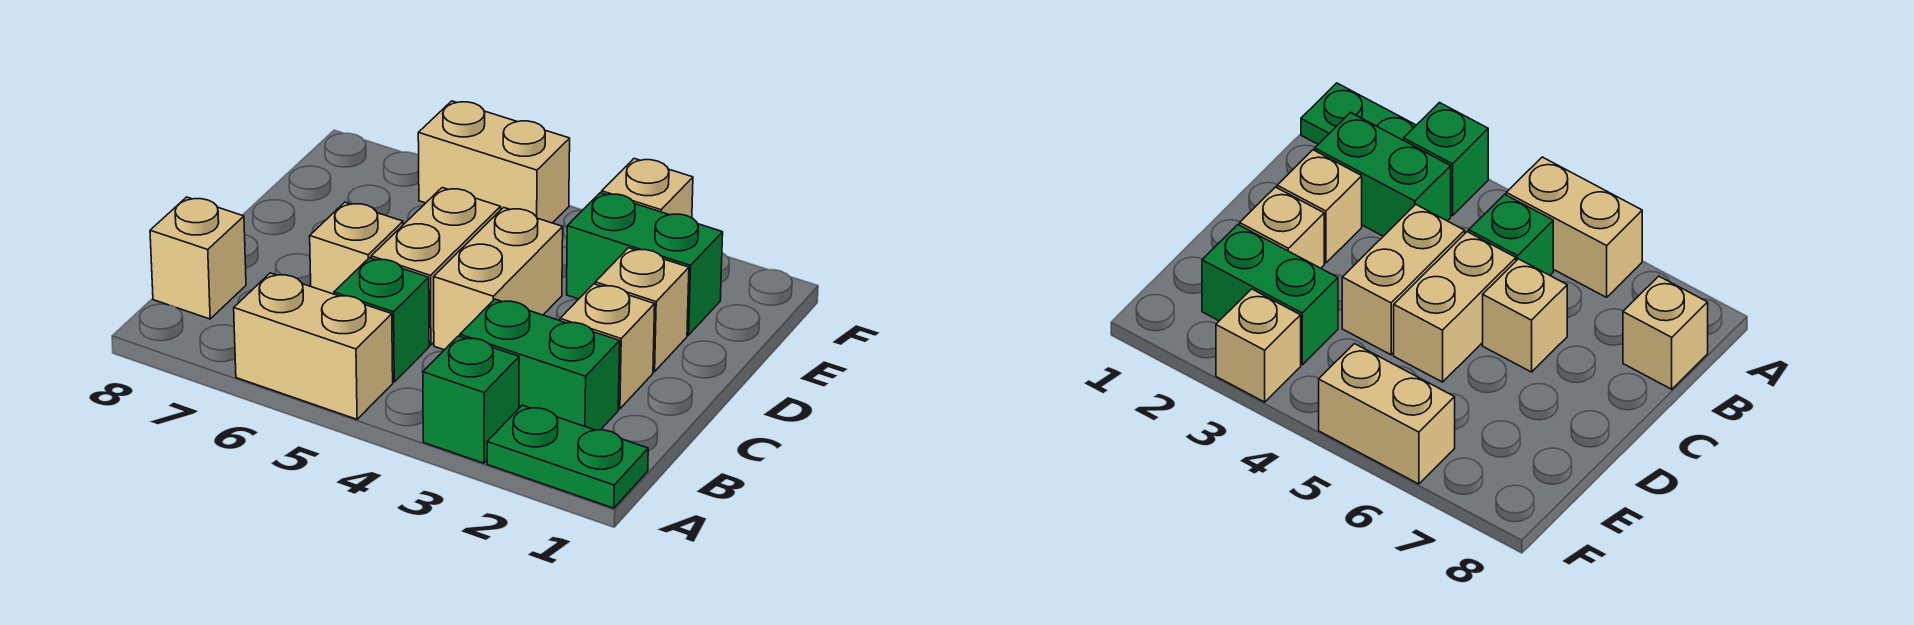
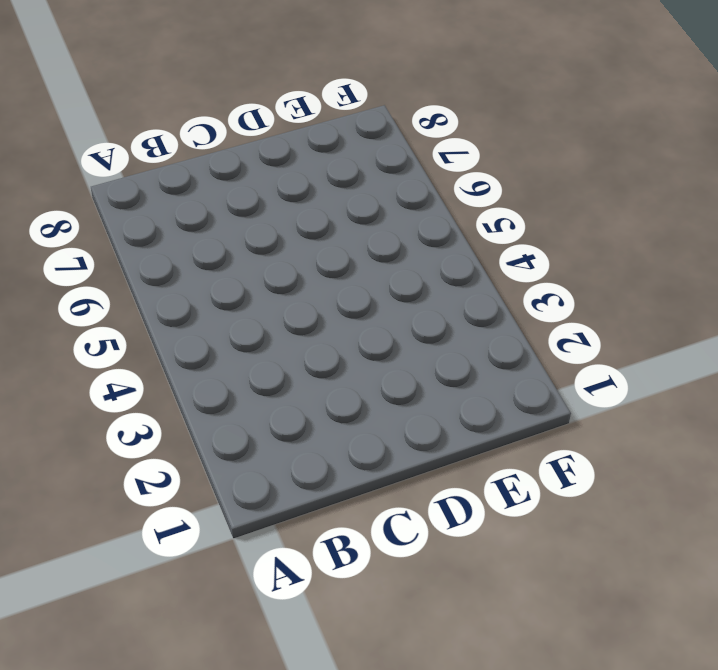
none -> green 1x2 plate [487,405,648,508]
none -> green 1x1 brick [423,336,519,463]
none -> tan 1x2 brick [234,273,393,419]

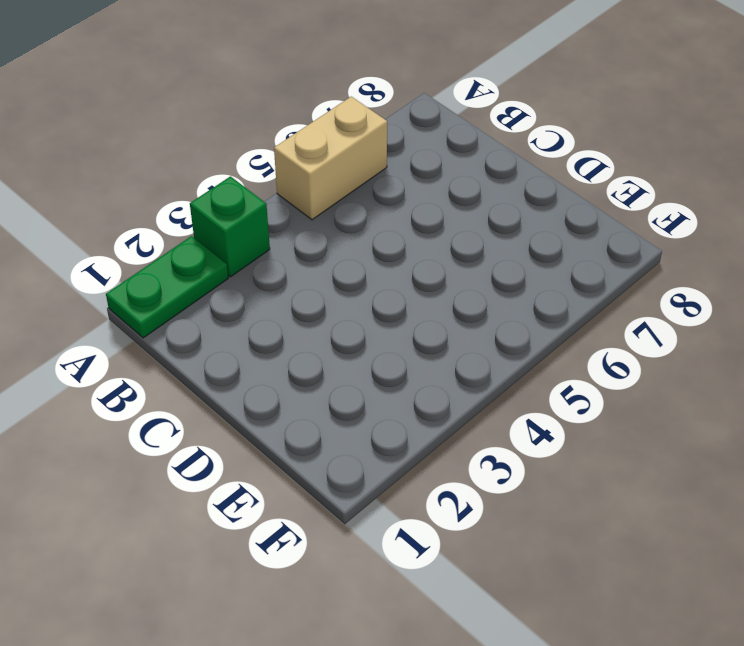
none -> green 1x2 brick [460,299,620,430]
none -> green 1x1 brick [334,258,429,382]
none -> tan 1x1 brick [150,197,246,319]

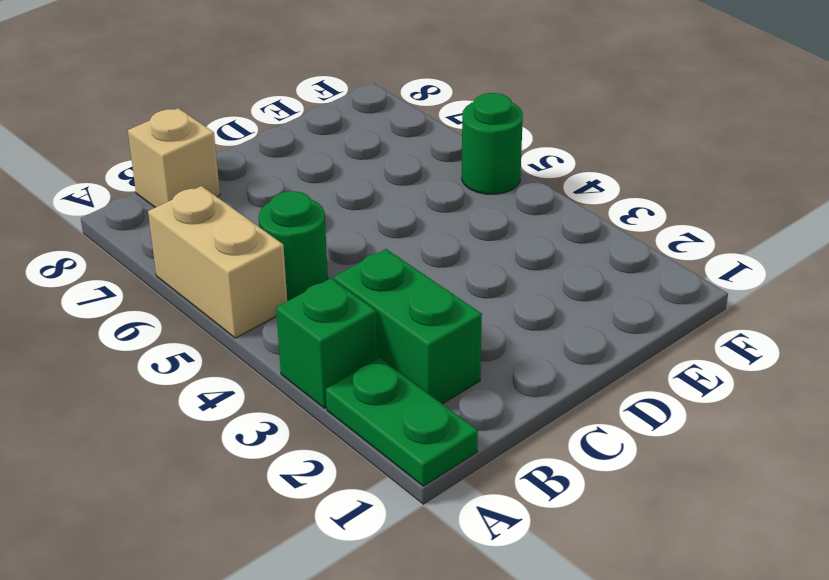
green 1x1 round brick [259,191,328,300] -> green 1x1 brick [334,258,429,382]
green 1x1 round brick [462,93,523,194] -> tan 1x2 brick [418,101,570,223]
none -> tan 1x1 brick [560,284,655,409]
none -> tan 1x2 brick [434,207,563,350]
none -> tan 1x2 brick [371,188,501,345]

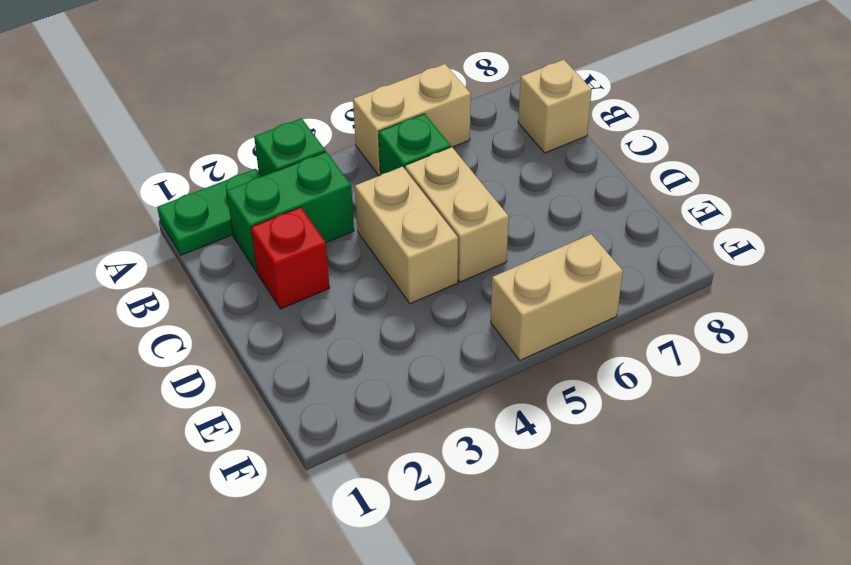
red 1x1 brick [251,207,330,309] -> tan 1x1 brick [560,284,655,409]
none -> tan 1x1 brick [310,202,403,294]
none -> tan 1x1 brick [595,248,689,372]
none -> green 1x2 brick [567,193,723,335]

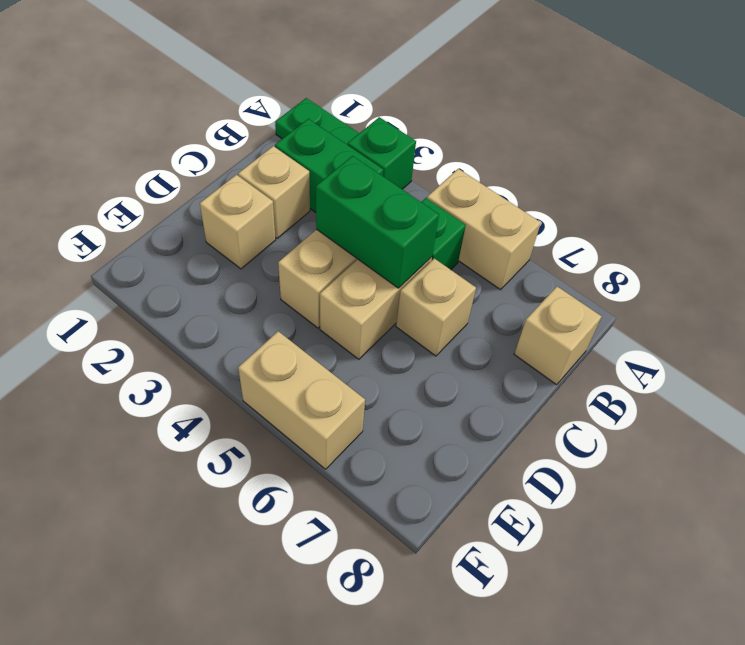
green 1x2 brick [316,156,439,288] -> green 1x2 brick moved to [567,193,723,335]
none -> tan 1x1 brick [602,159,693,218]

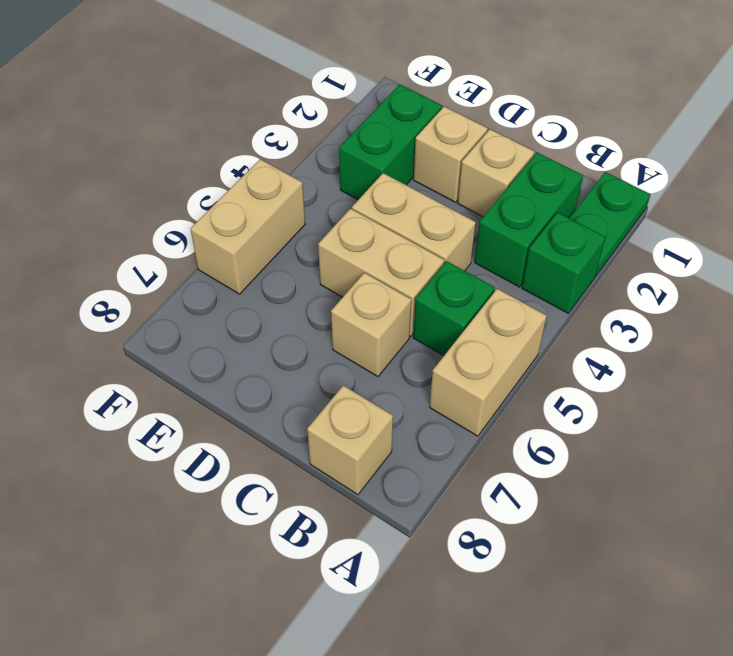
none -> tan 1x1 brick [602,159,693,218]

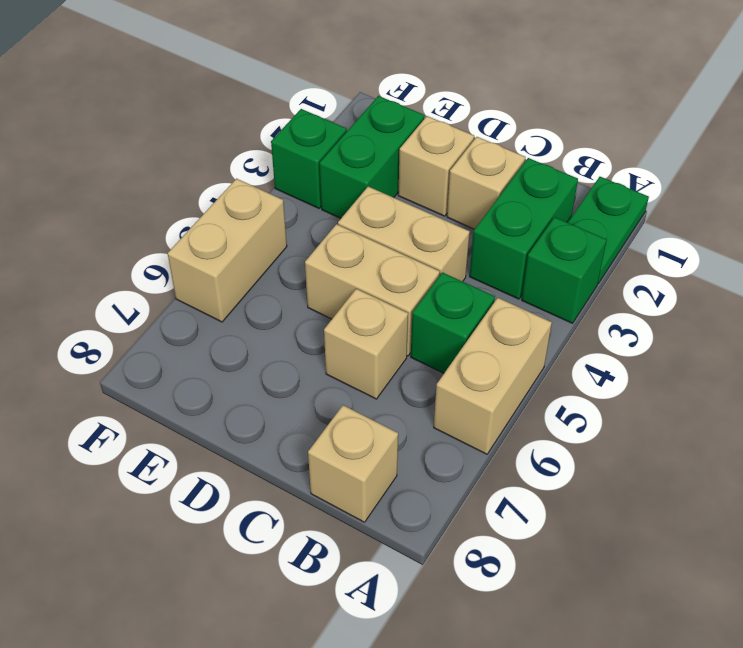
green 1x1 brick [271,109,347,208] -> tan 1x1 brick [602,159,693,218]

